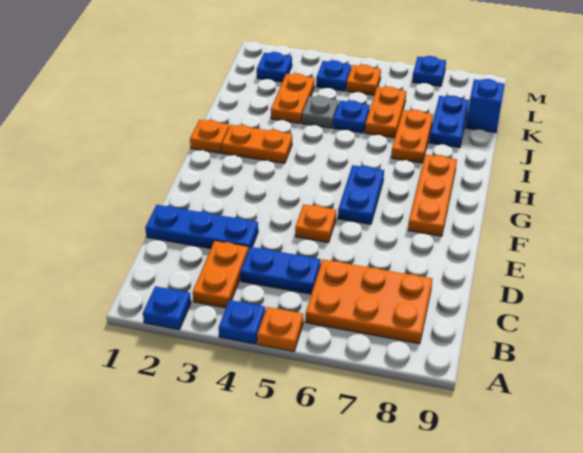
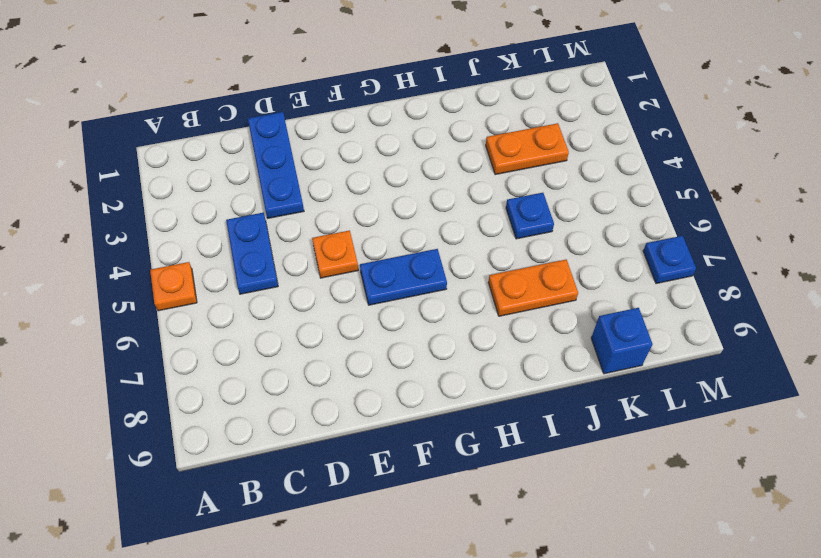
none -> blue 1x1 plate [143,286,191,330]
none -> blue 1x1 plate [219,300,265,344]
none -> orange 1x2 plate [193,241,248,308]

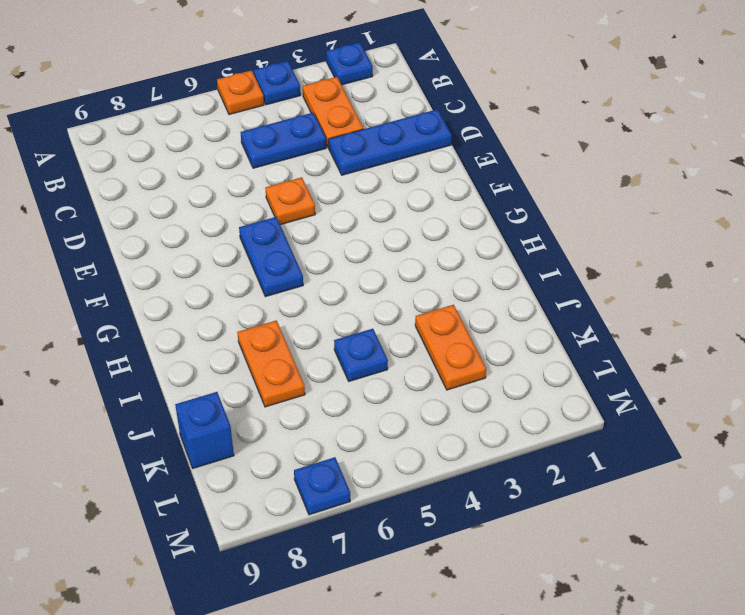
none -> orange 2x3 plate [305,259,432,344]
none -> orange 1x3 plate [408,154,457,236]
none -> orange 1x1 plate [190,120,229,153]

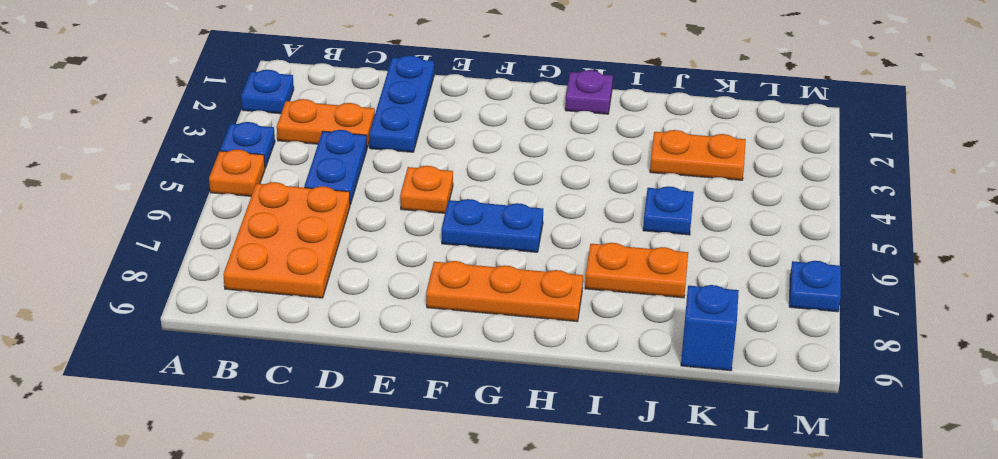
purple 1x1 plate [565,70,613,114] -> orange 1x1 plate [190,120,229,153]
none -> orange 1x2 plate [222,125,292,163]
none -> grey 1x1 plate [302,96,338,128]
none -> orange 1x2 plate [365,87,406,138]

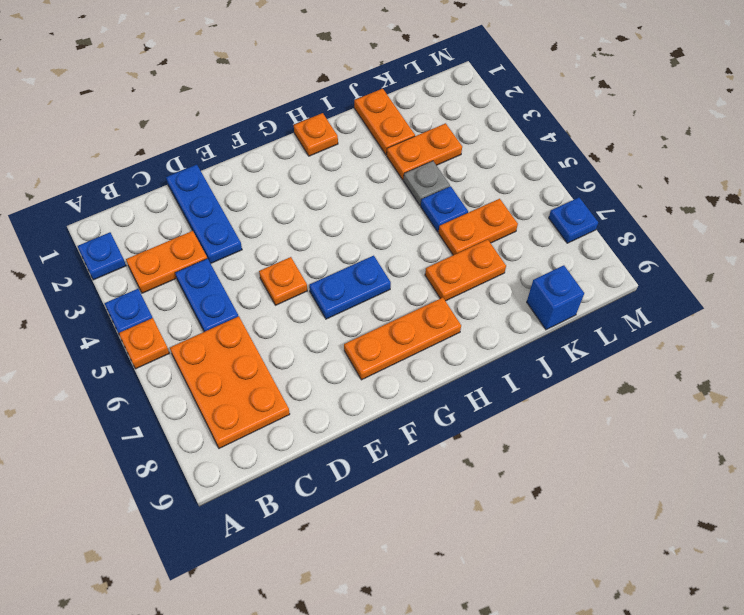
orange 1x2 plate [354,89,415,155] -> orange 1x2 plate moved to [222,125,292,163]
none -> blue 1x2 plate [429,96,469,148]
none -> blue 1x1 plate [257,52,292,82]
none -> blue 1x1 plate [316,60,351,91]

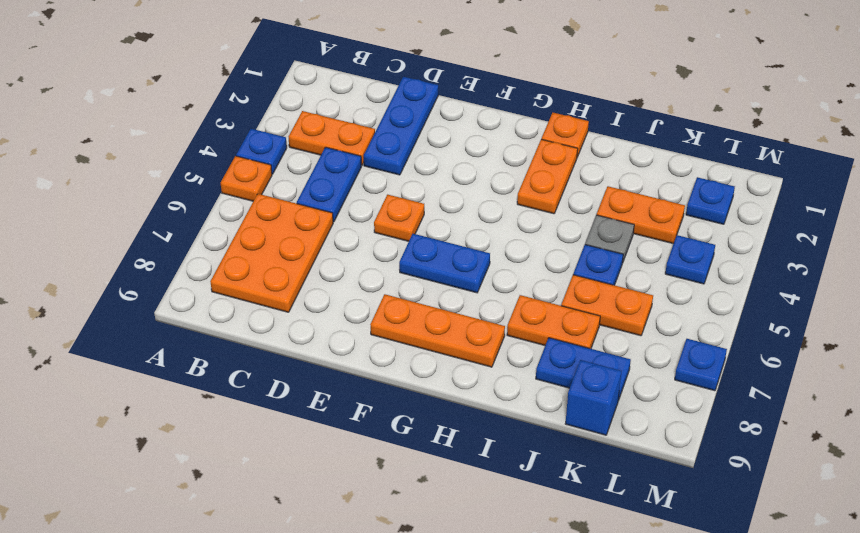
none -> blue 1x1 plate [143,286,191,330]
none -> orange 1x1 plate [346,65,381,95]

